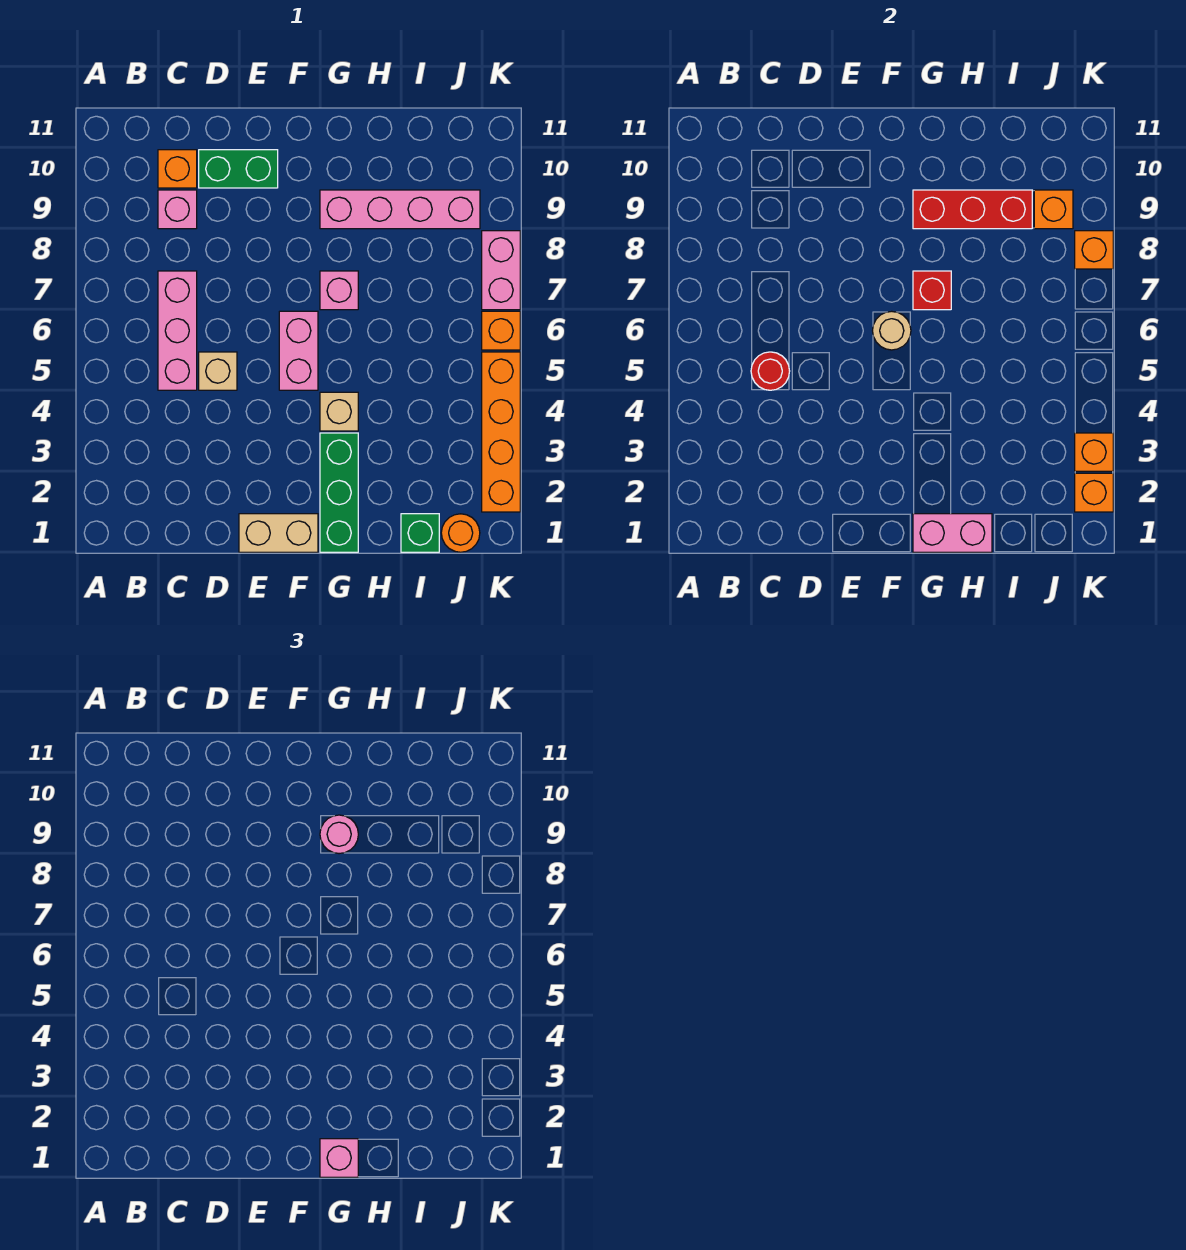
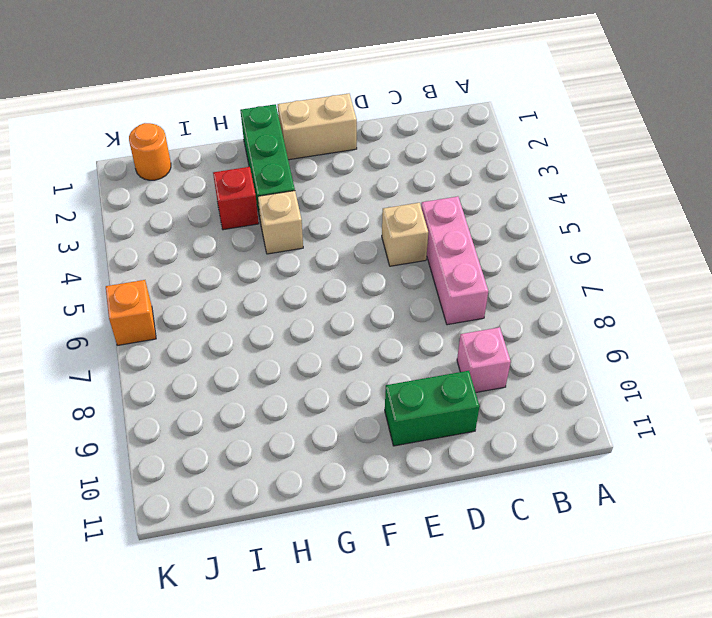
red 1x1 brick [213,167,259,230] -> red 1x1 brick moved to [913,271,951,310]
none -> orange 1x1 brick [158,150,197,188]
none -> pink 1x2 brick [279,311,318,390]
none -> pink 1x1 brick [320,271,358,310]

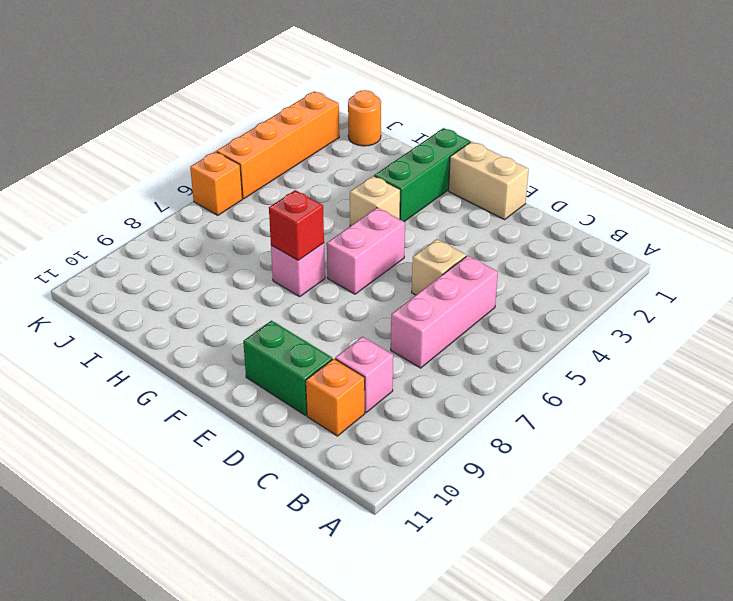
none -> pink 1x4 brick [320,190,480,229]
none -> green 1x1 brick [401,514,439,552]
none -> pink 1x2 brick [482,231,520,310]

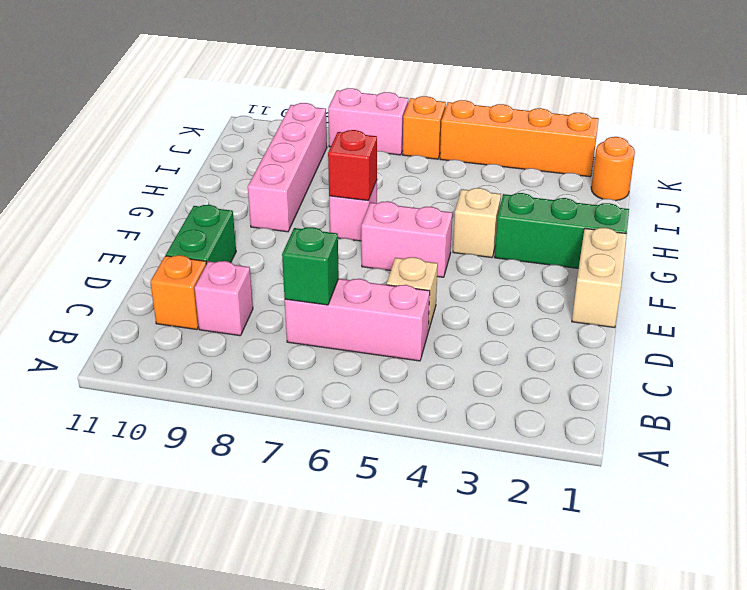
green 1x1 brick [282,227,339,305] -> green 1x1 brick moved to [401,514,439,552]
none -> red 1x1 round brick [751,352,790,390]
none -> tan 1x1 round brick [873,311,911,350]
none -> pink 1x2 brick [913,514,992,552]

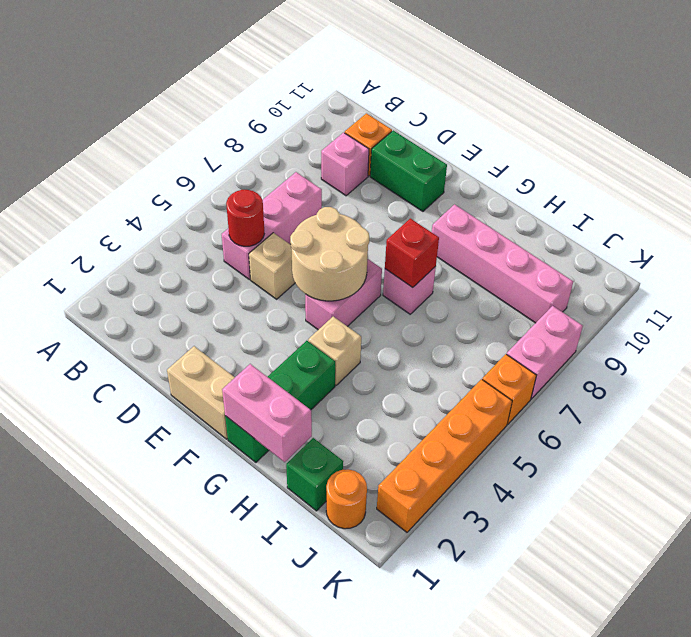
tan 2x2 round brick [290,207,369,301] -> tan 1x1 round brick [873,311,911,350]
none -> red 1x3 brick [913,190,1032,229]
none -> orange 1x1 brick [1034,190,1073,229]
none -> orange 1x1 brick [1075,473,1113,512]

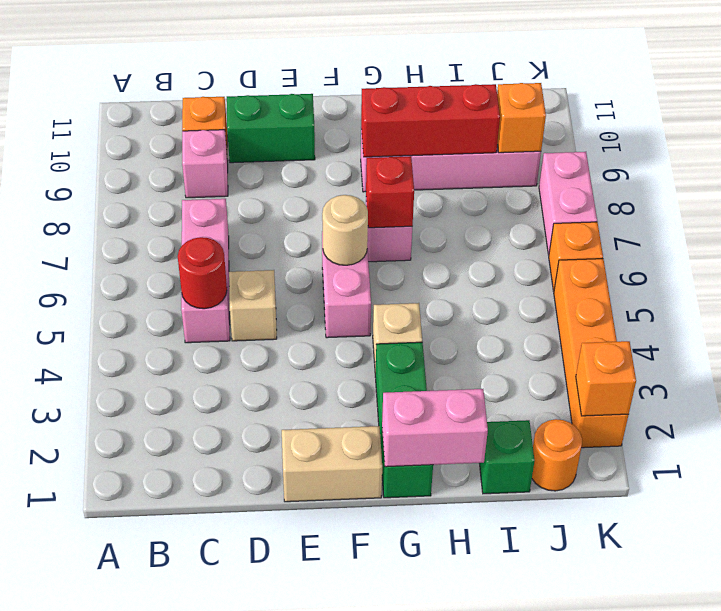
none -> orange 1x1 brick [1075,433,1113,471]
none -> orange 1x1 brick [1075,231,1113,269]
none -> pink 1x1 brick [320,1139,358,1177]

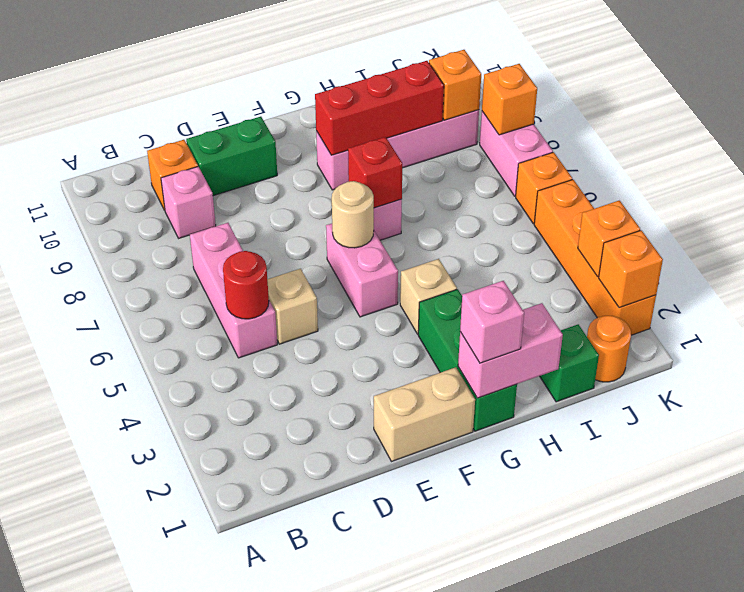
none -> pink 1x1 round brick [320,815,358,854]

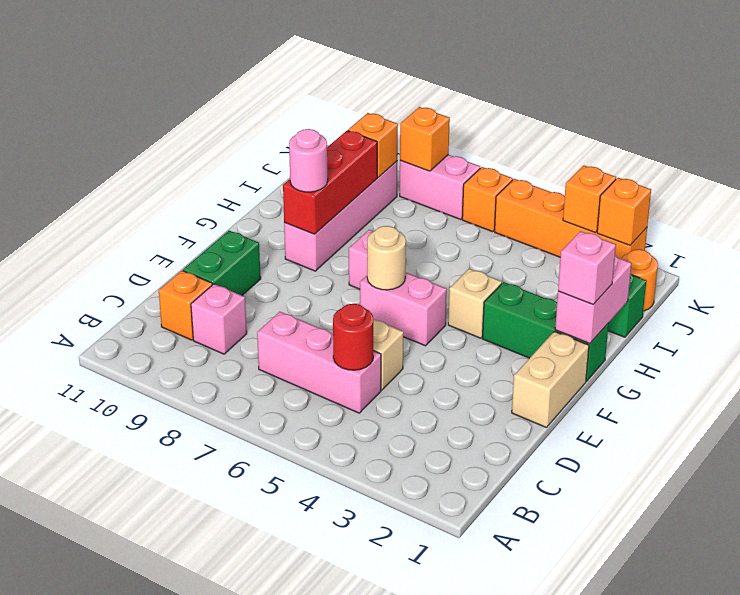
none -> red 1x1 brick [913,271,951,310]

